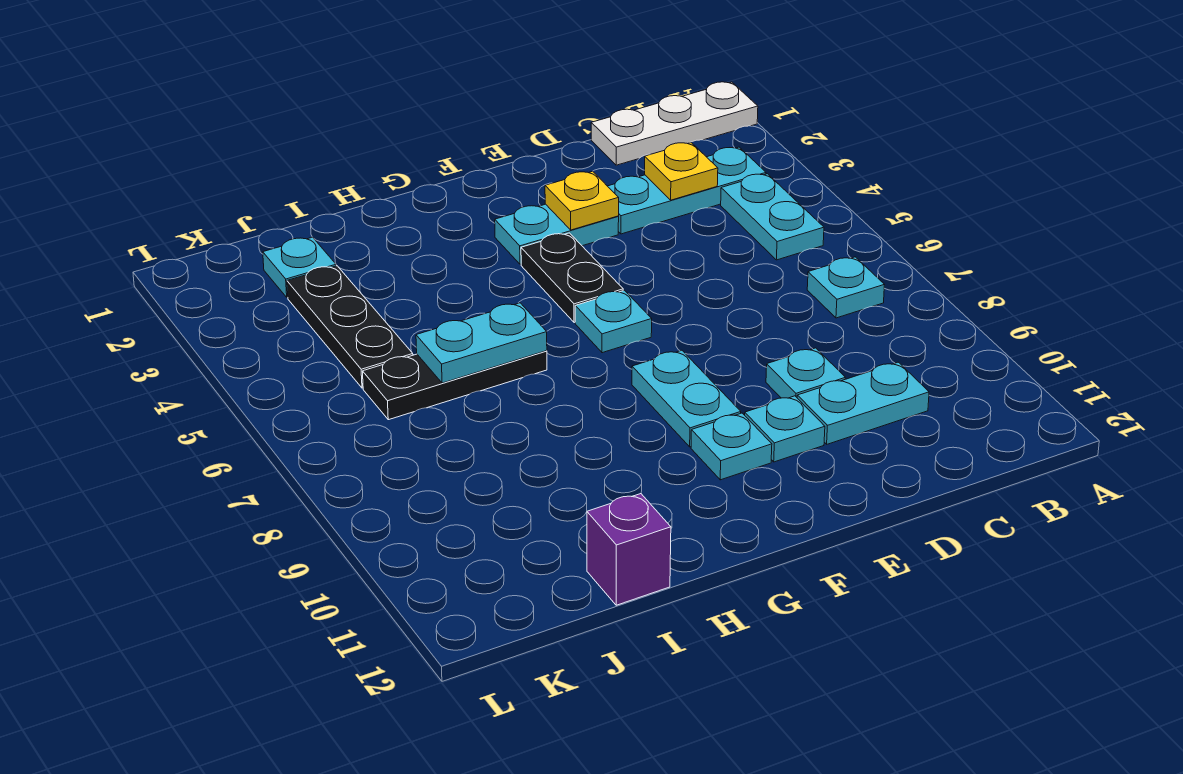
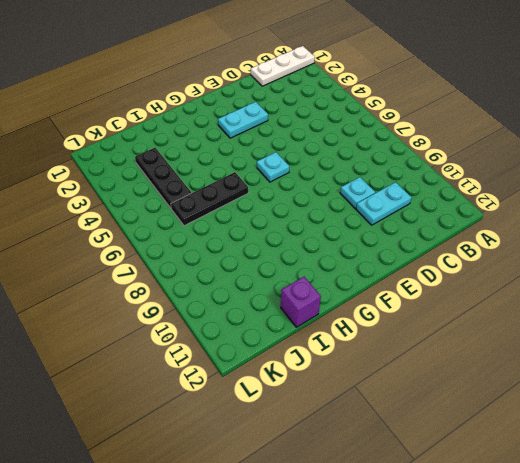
none -> cyan 1x3 plate [608,147,766,234]
none -> cyan 1x2 plate [721,174,824,260]
none -> cyan 1x1 plate [807,257,884,318]

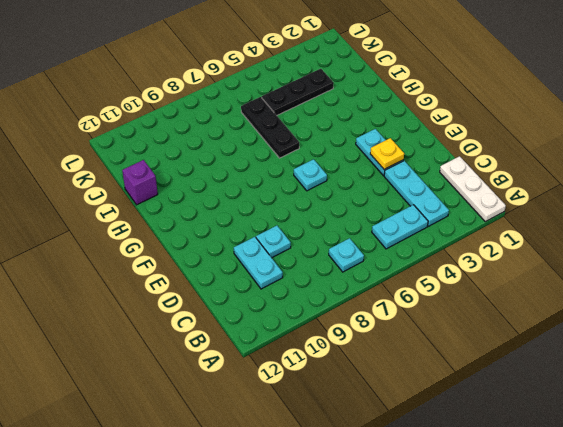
none -> cyan 1x1 plate [745,396,825,462]
none -> black 1x2 plate [521,233,623,323]
none -> cyan 1x2 plate [632,350,741,447]

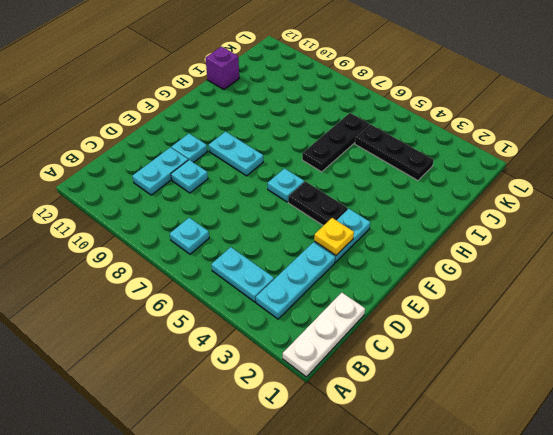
none -> cyan 1x1 plate [691,413,772,480]
none -> cyan 1x1 plate [263,237,336,298]
none -> yellow 1x1 plate [645,143,718,200]

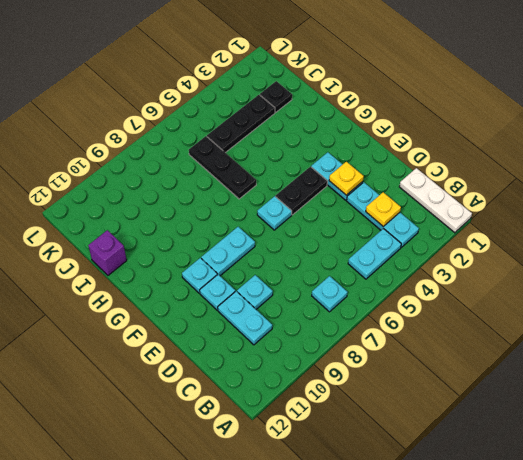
black 1x1 plate [260,81,292,112] -> cyan 1x1 plate [263,237,336,298]
none -> cyan 1x2 plate [416,303,547,383]

